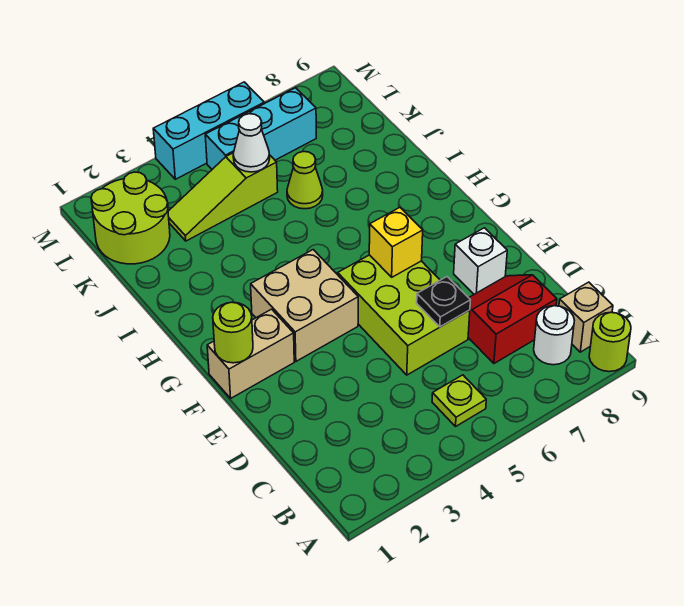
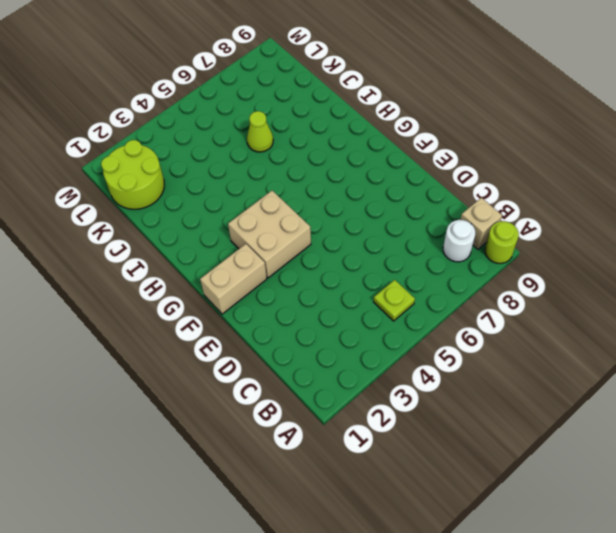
none -> red 2x2 slope [468,275,557,363]
none -> lime 2x3 brick [338,255,470,375]
none -> white 1x1 brick [454,228,507,294]

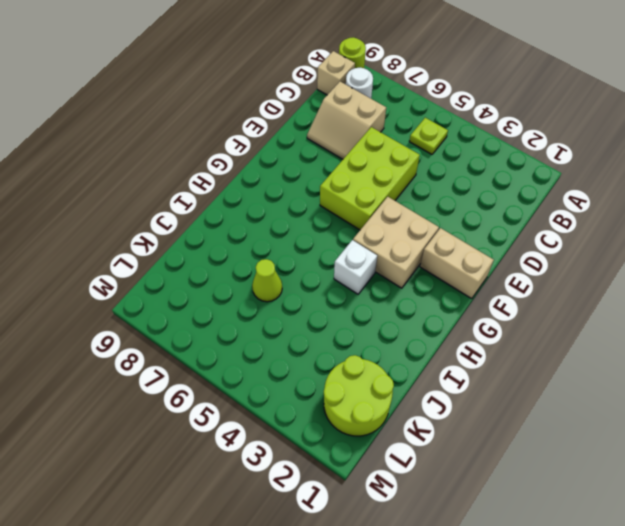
tan 2x2 slope [307,82,386,159] -> red 2x2 slope [468,275,557,363]
white 1x1 brick [334,240,377,294] -> white 1x1 brick moved to [454,228,507,294]
none -> lime 1x3 slope [168,153,278,241]
none -> cyan 1x3 brick [205,88,316,169]
none -> cyan 1x3 brick [153,82,264,179]

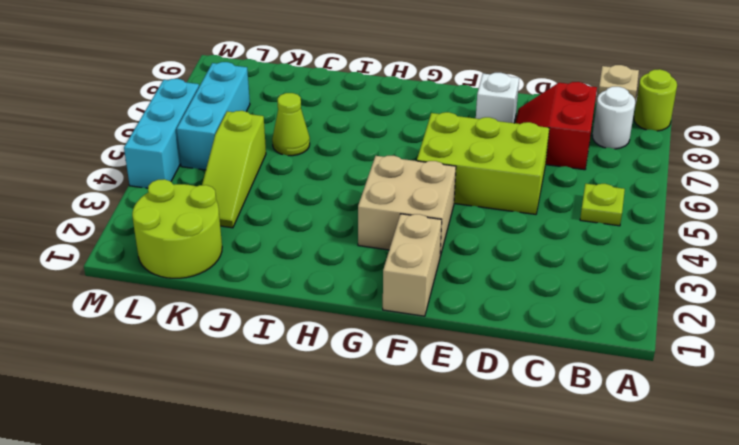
none -> black 1x1 plate [417,277,470,327]
none -> lime 1x1 round brick [213,302,253,363]
none -> yellow 1x1 brick [369,208,423,277]

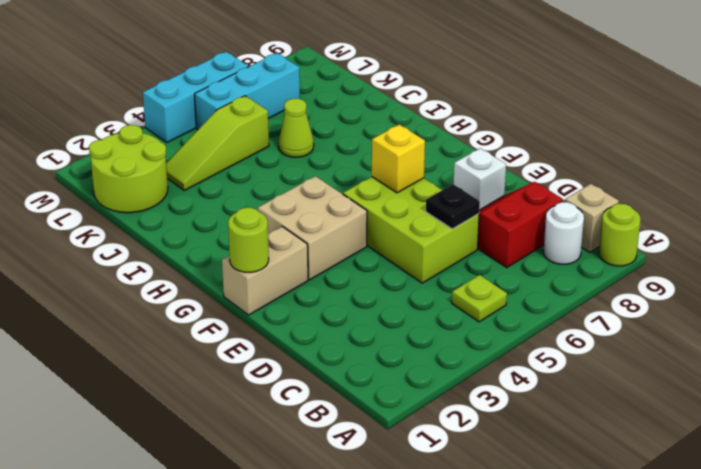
none -> white 1x1 cone [233,114,270,172]

